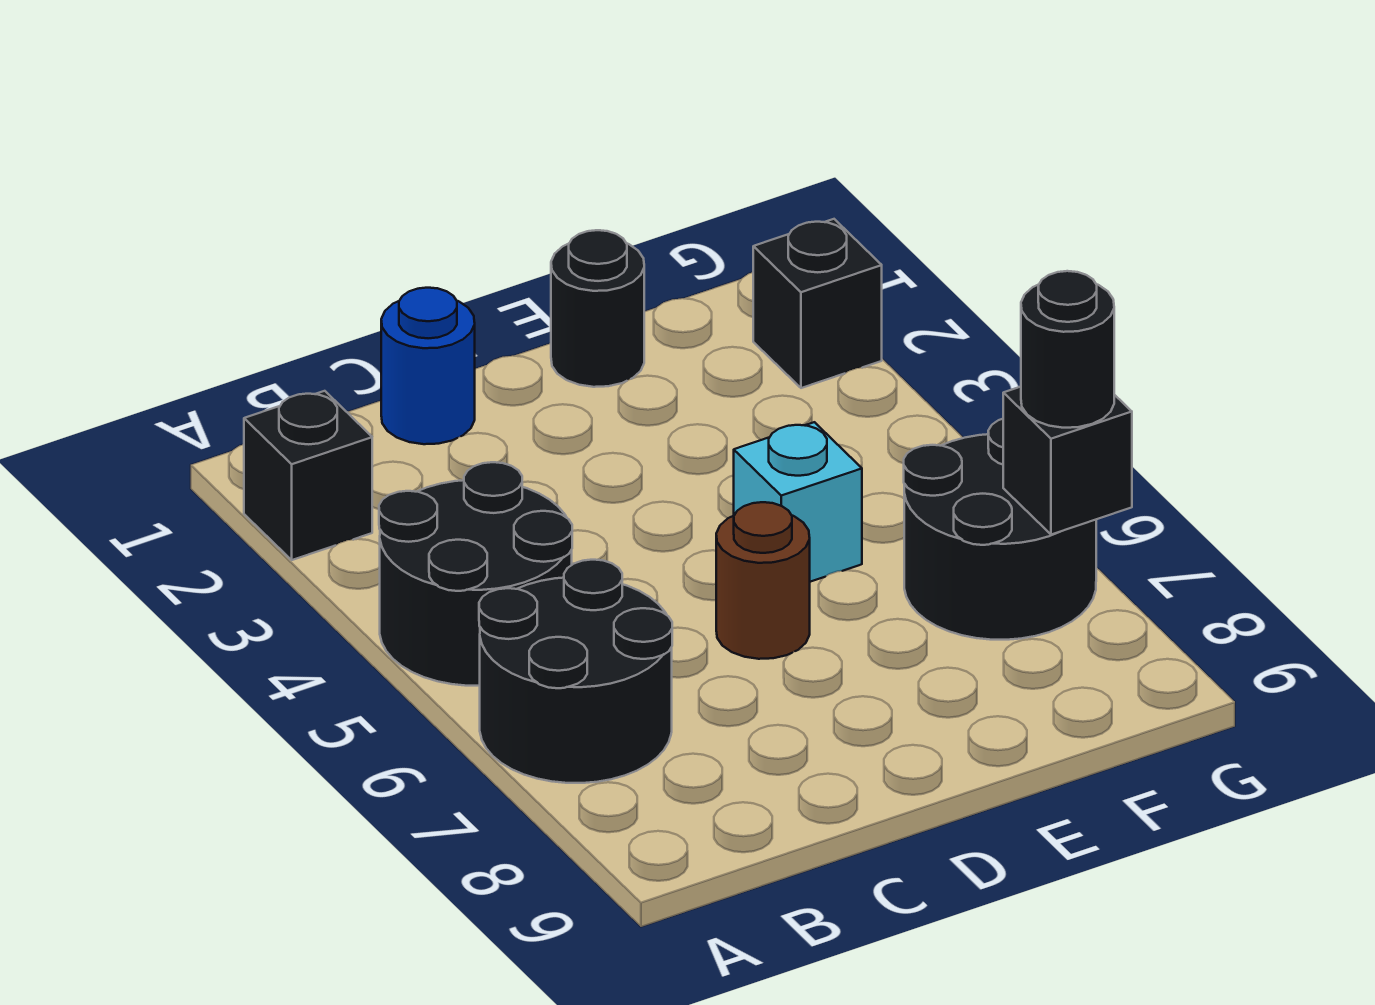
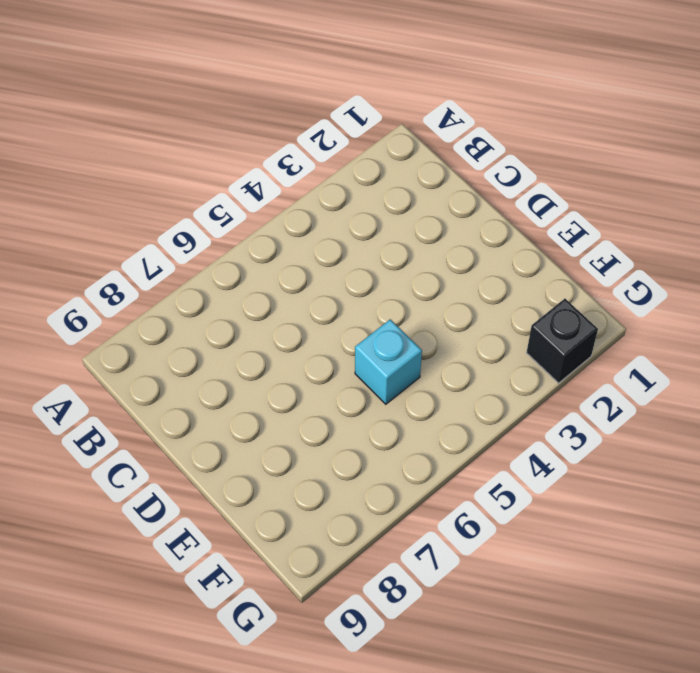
none -> black 1x1 brick [244,391,372,560]
none -> black 2x2 round brick [379,462,572,686]

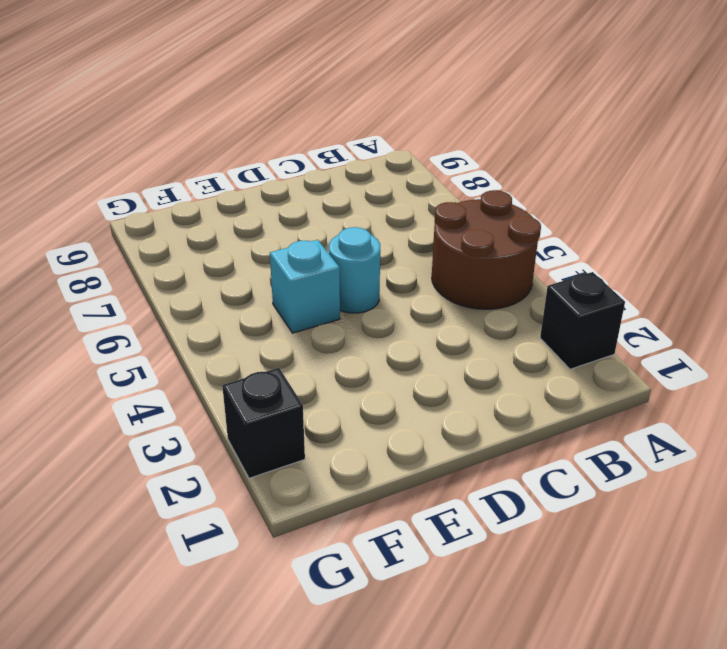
brown 2x2 round brick [432,190,541,309] -> black 2x2 round brick [379,462,572,686]
cyan 1x1 round brick [329,227,380,313] -> none
none -> black 2x2 round brick [479,560,672,783]
none -> blue 1x1 round brick [381,288,475,444]

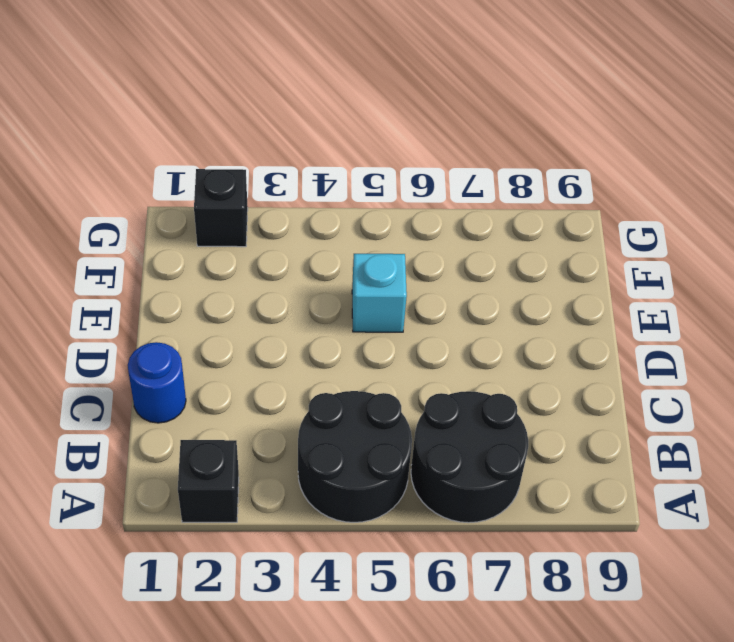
none -> brown 1x1 round brick [716,502,810,659]
none -> black 1x1 round brick [551,230,644,387]

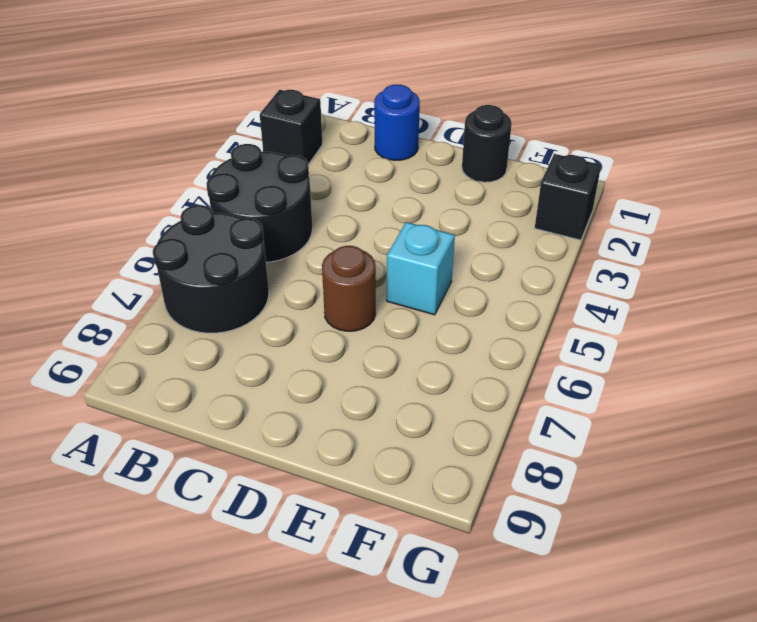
none -> black 2x2 round brick [904,419,1096,640]
none -> black 1x1 brick [1003,387,1132,535]

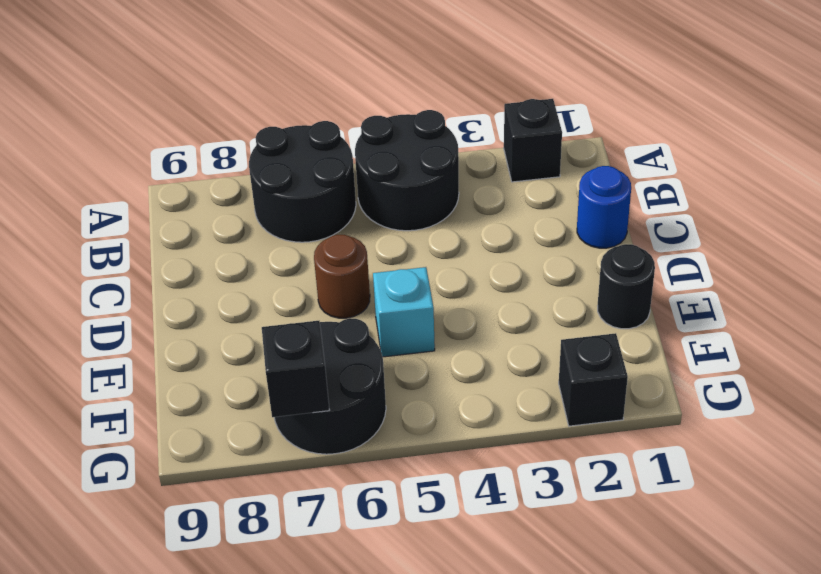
none -> black 1x1 round brick [1021,271,1114,428]

